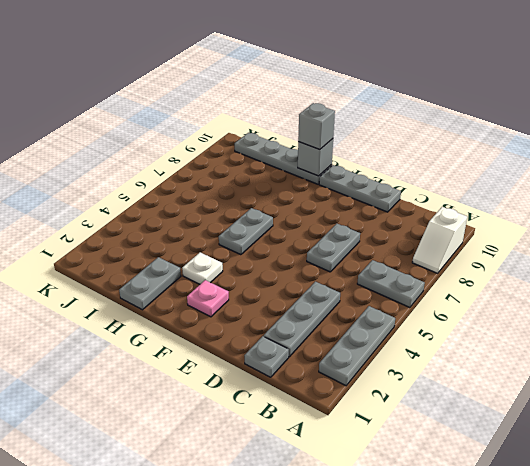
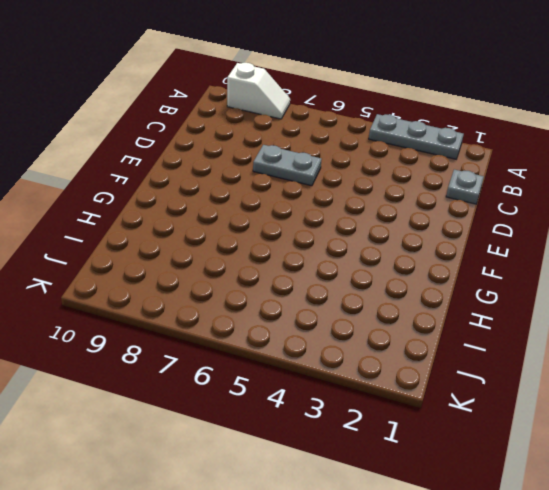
none -> grey 1x2 plate [357,260,425,308]
none -> grey 1x3 plate [264,282,340,357]
none -> grey 1x3 plate [319,165,401,212]

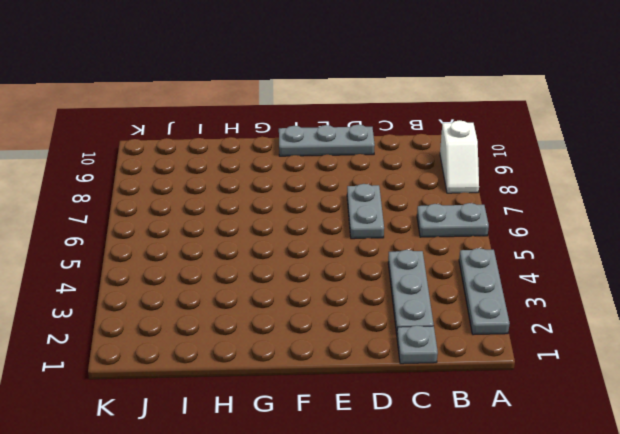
none -> pink 1x1 plate [187,280,229,317]
none -> white 1x1 plate [182,252,223,284]
none -> grey 1x2 plate [219,208,273,255]

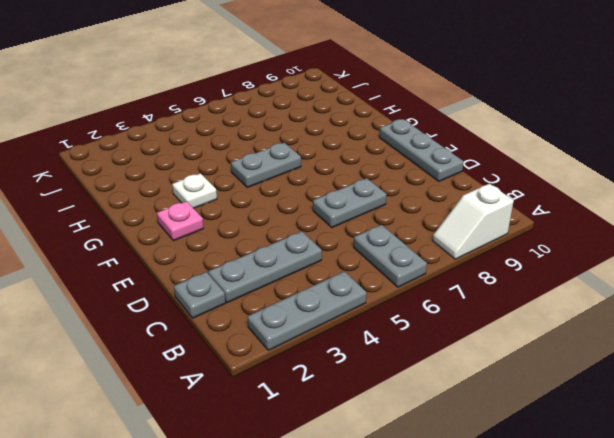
none -> grey 1x4 plate [235,133,332,184]
none -> grey 1x2 plate [119,257,181,310]
none -> grey 1x1 brick [298,139,333,176]

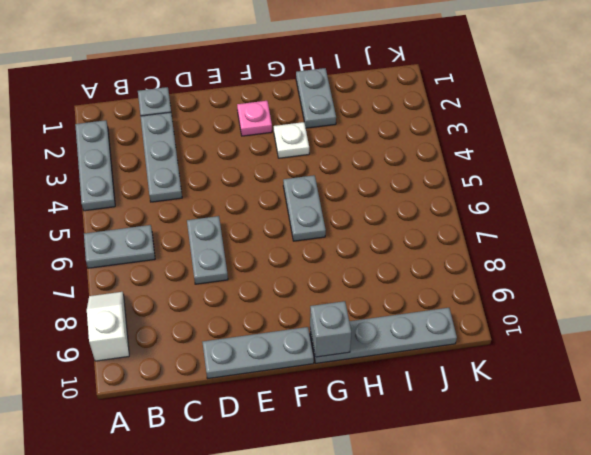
none -> grey 1x1 brick [298,103,335,150]

